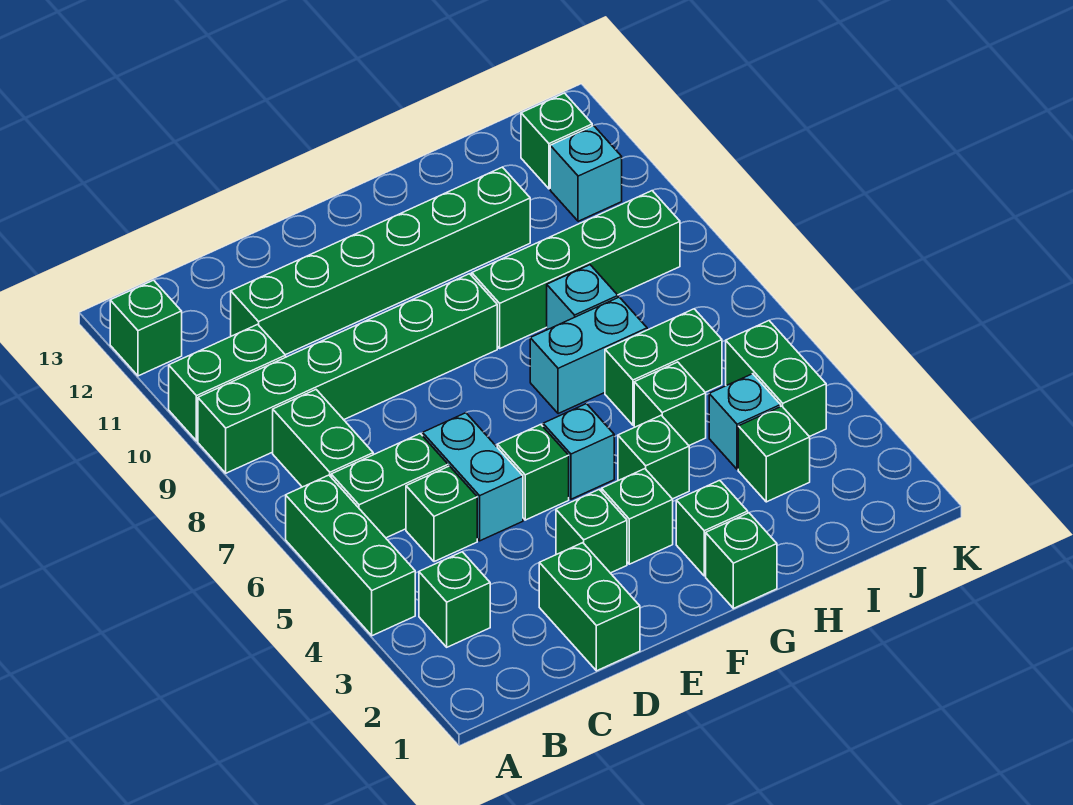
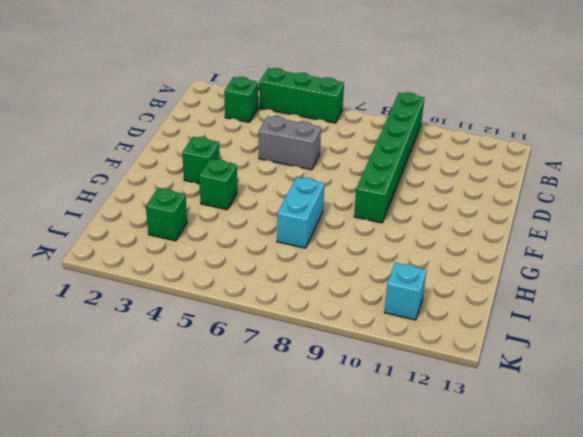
grey 1x2 brick [259,116,321,170] -> cyan 1x2 brick [423,413,523,541]
none -> green 1x2 brick [169,324,286,441]
none -> green 1x1 brick [110,280,182,376]
none -> green 1x2 brick [331,434,448,538]

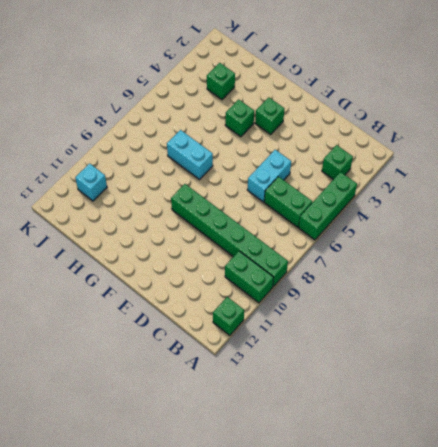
none -> green 1x2 brick [273,390,373,487]
none -> green 1x1 brick [406,466,477,562]
none -> green 1x6 brick [231,167,530,355]

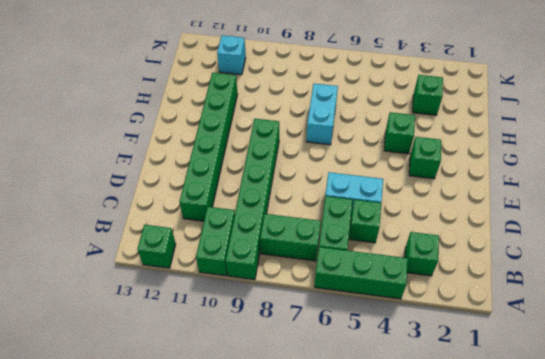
none -> green 1x2 brick [539,543,640,671]
none -> green 1x1 brick [556,489,627,573]
none -> green 1x1 brick [497,425,569,520]

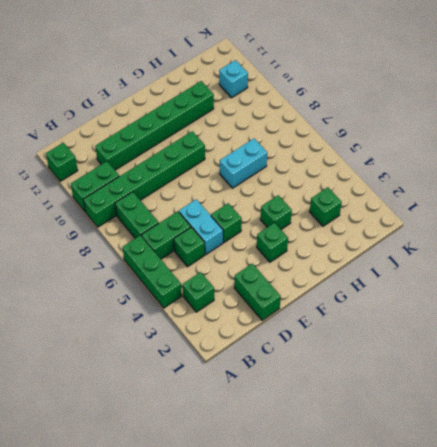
none -> green 1x1 brick [556,489,627,573]
none -> cyan 1x1 brick [543,404,614,499]
none -> green 1x1 brick [706,513,777,608]

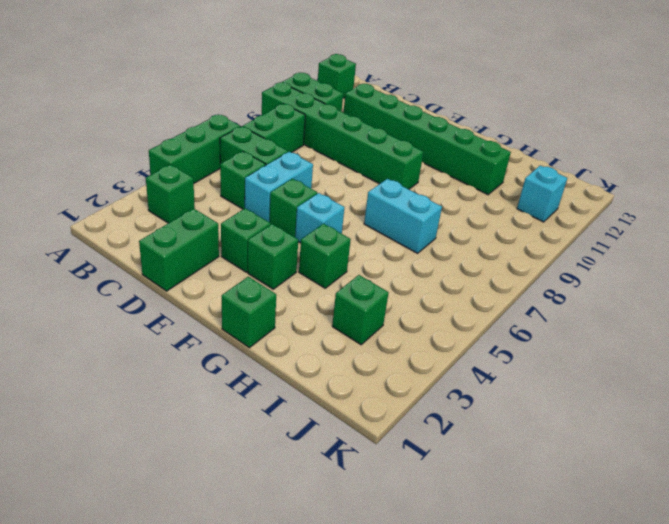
none -> green 1x1 brick [676,480,748,576]
none -> green 1x4 brick [472,191,680,348]
none -> green 1x1 brick [634,362,706,445]

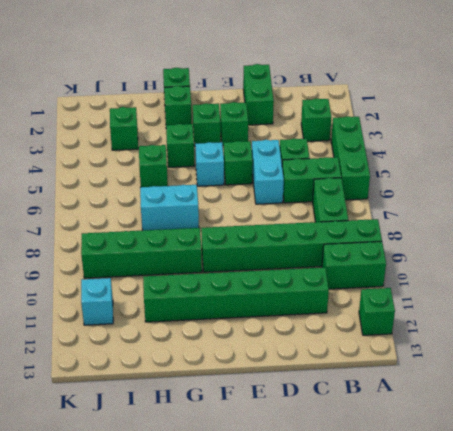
none -> green 1x2 brick [605,309,722,425]
none -> cyan 1x1 brick [547,265,618,330]
none -> cyan 1x1 brick [709,374,781,469]

